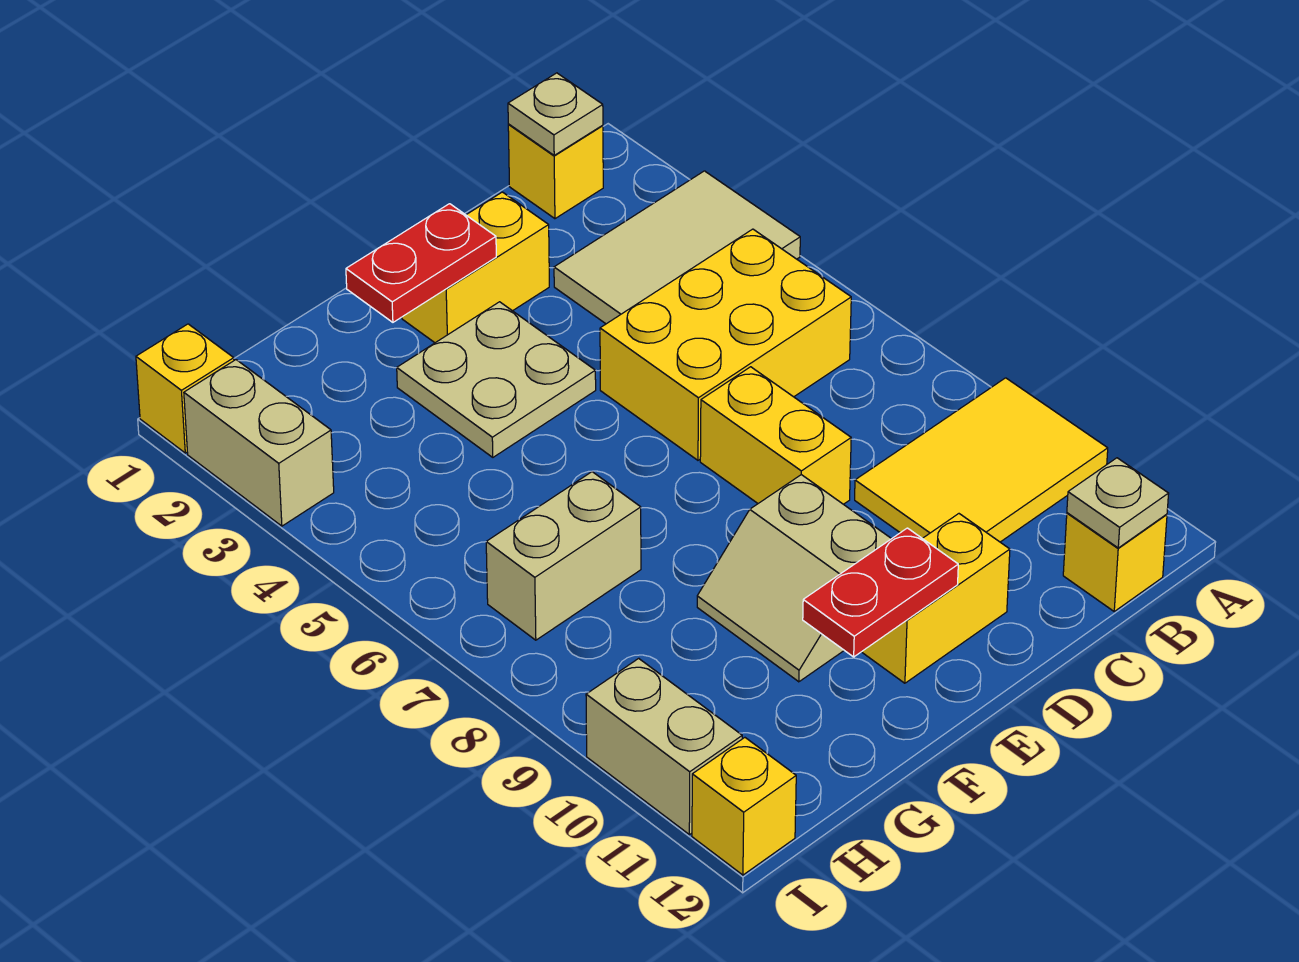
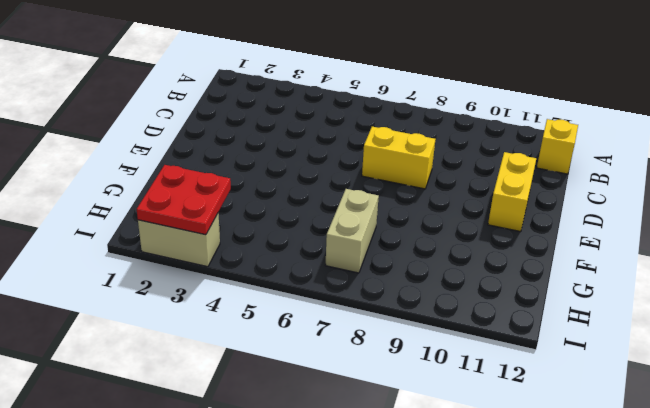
red 2x2 plate [137,165,231,235] -> none
none -> tan 2x3 tile [554,171,800,324]
none -> yellow 2x3 tile [855,378,1108,542]
none -> yellow 1x1 brick [508,125,603,219]

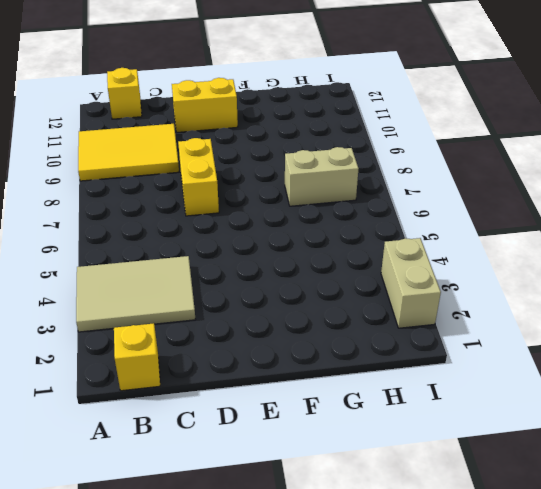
none -> yellow 2x3 brick [600,229,851,460]
none -> yellow 1x2 brick [402,192,549,343]
none -> tan 2x2 plate [397,302,596,457]

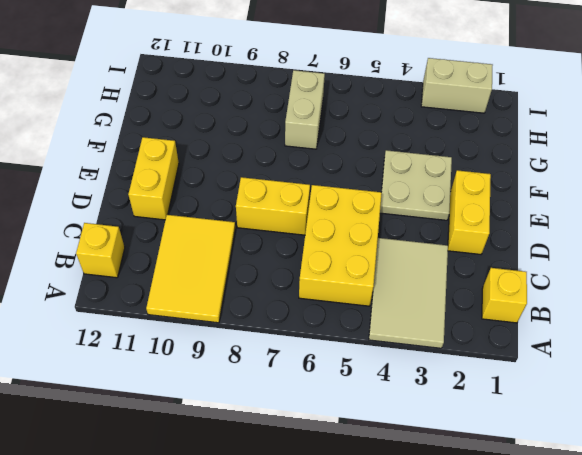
none -> tan 2x2 slope [697,475,891,682]
none -> yellow 1x1 brick [136,324,234,453]
none -> tan 1x2 brick [586,658,742,835]

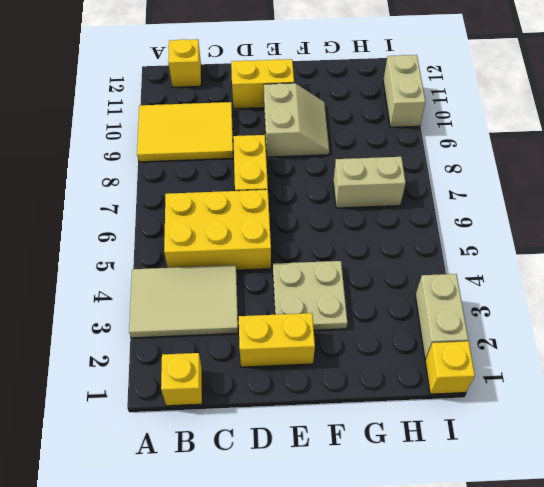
none -> yellow 1x1 brick [692,738,796,875]
none -> tan 1x1 plate [508,73,603,155]
none -> tan 1x1 plate [1067,458,1169,548]

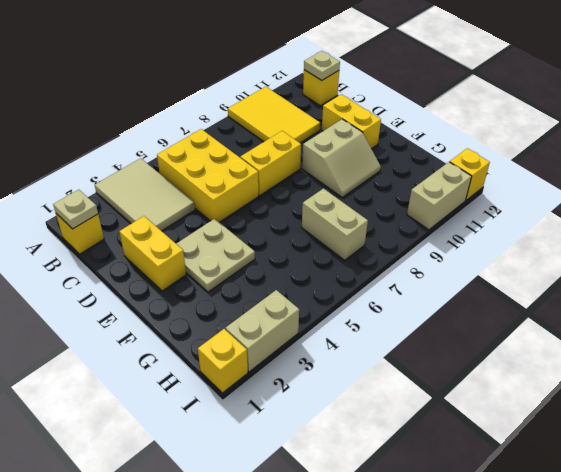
none -> red 1x2 plate [346,204,496,322]
none -> red 1x2 plate [803,528,958,657]

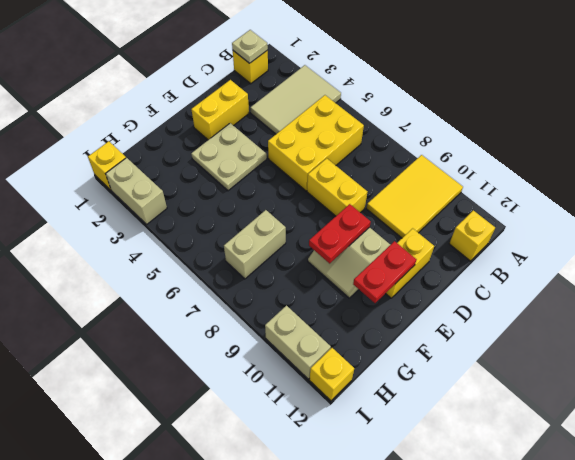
red 1x2 plate [309,204,371,263] -> red 1x2 plate moved to [346,204,496,322]
none -> tan 1x1 plate [1067,458,1169,548]

